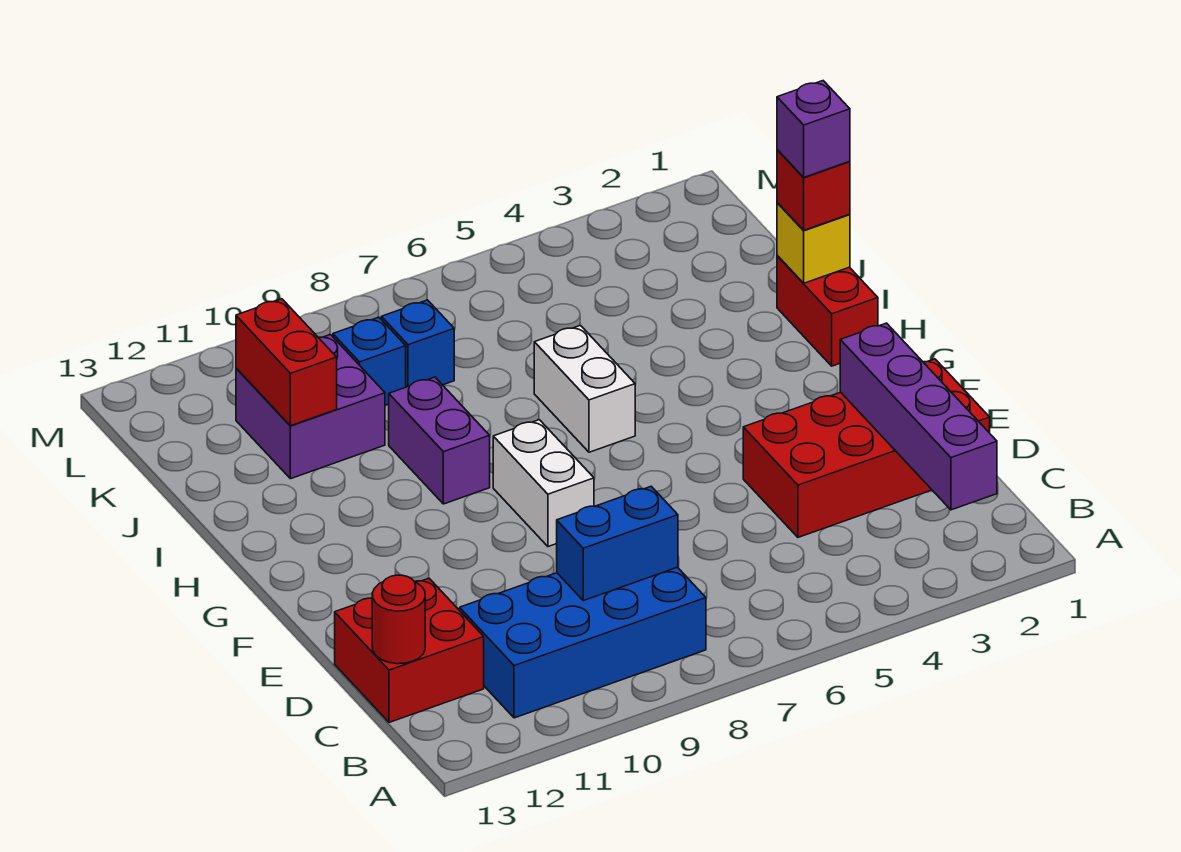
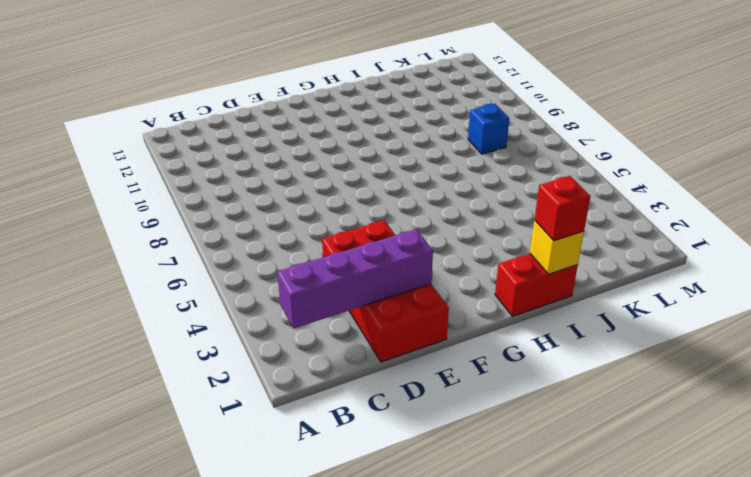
none -> blue 2x4 brick [460,567,706,718]
none -> red 2x2 brick [335,578,484,722]
none -> white 1x2 brick [493,420,594,547]

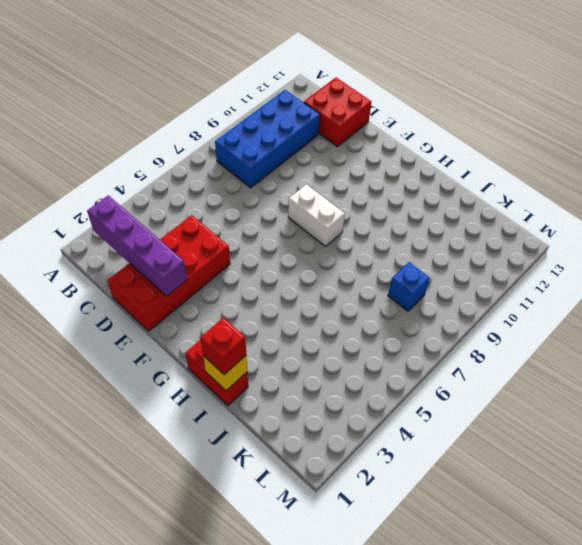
none -> white 1x2 brick [534,325,635,452]
none -> purple 1x2 brick [389,377,490,504]
none -> purple 2x2 brick [236,335,385,479]

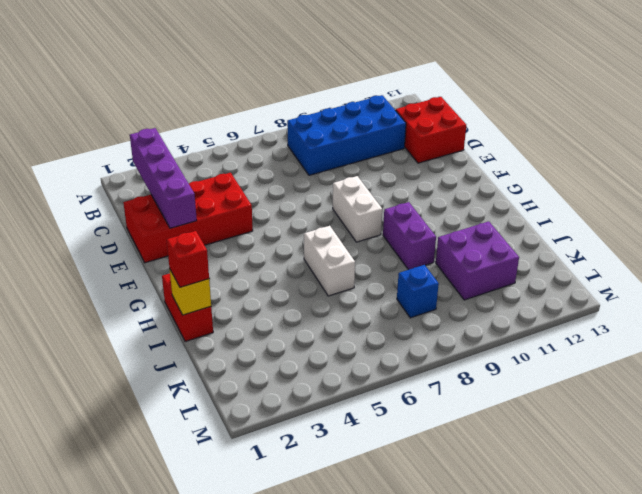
none -> blue 1x1 brick [333,317,406,405]
none -> blue 1x2 brick [557,486,678,601]
none -> red 1x1 round brick [372,575,425,664]

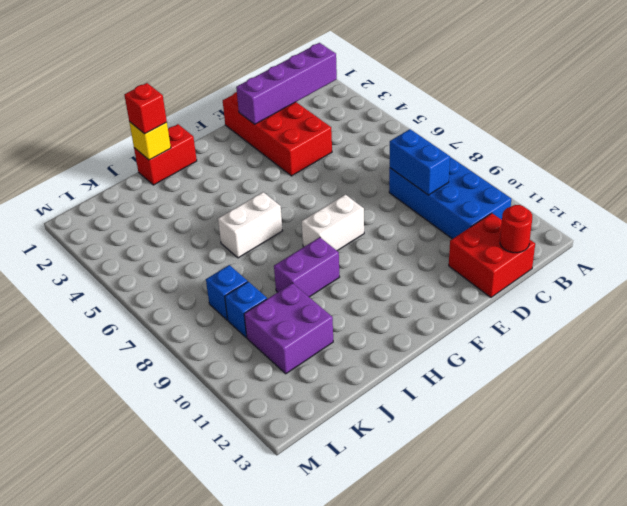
none -> red 1x2 brick [236,299,337,426]
none -> purple 1x1 brick [777,81,850,177]

